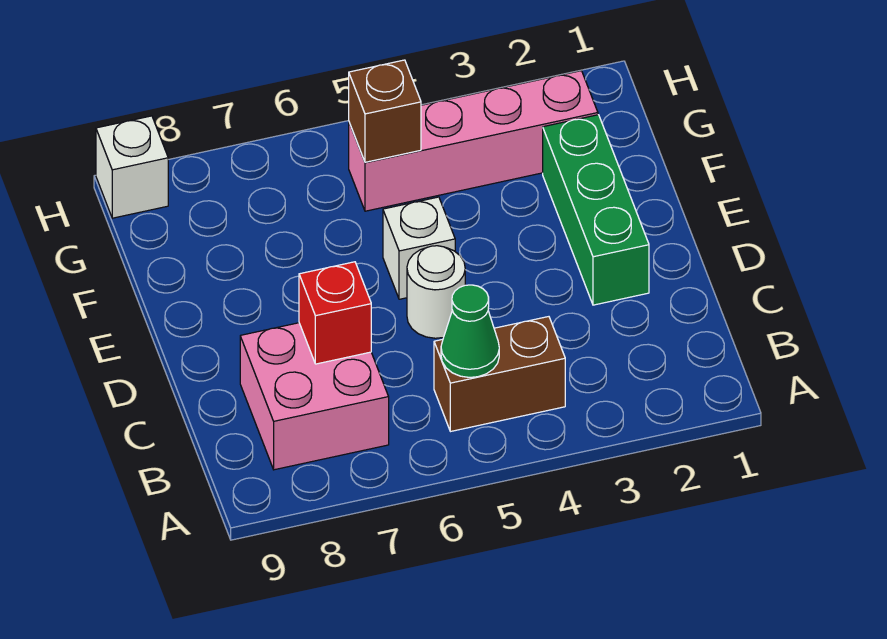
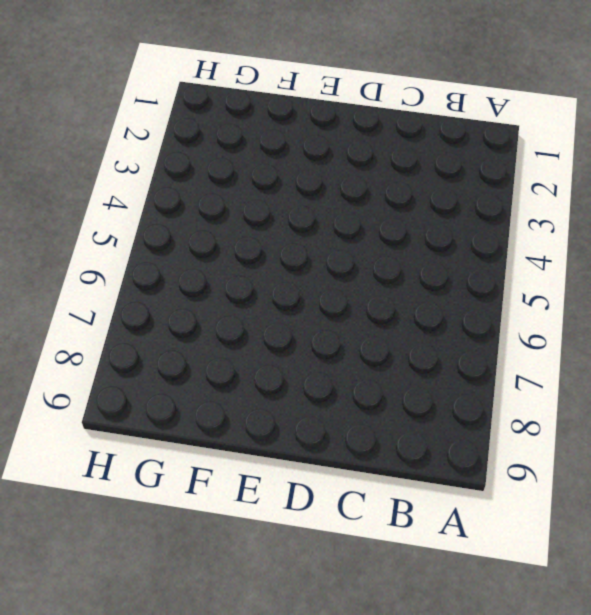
none -> brown 1x2 brick [434,317,565,432]
none -> pink 2x2 brick [240,323,389,470]

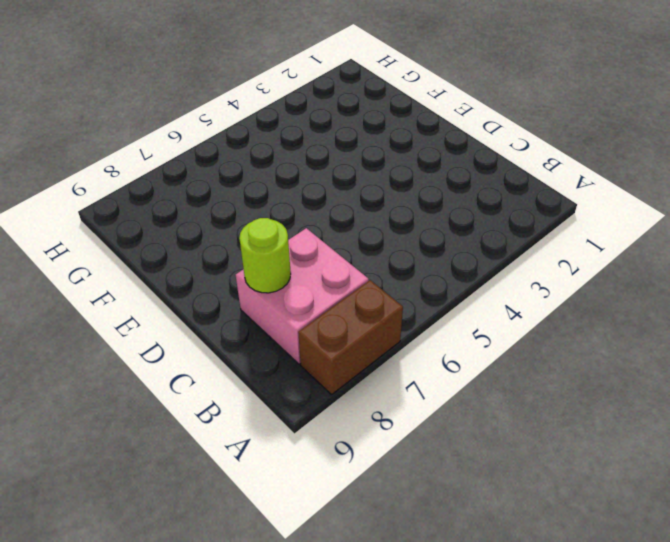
brown 1x2 brick [298,280,403,394] -> brown 1x2 brick moved to [434,317,565,432]
lime 1x1 round brick [239,218,291,293] -> none
none -> green 1x3 brick [543,115,649,305]
none -> white 1x1 round brick [407,246,465,338]

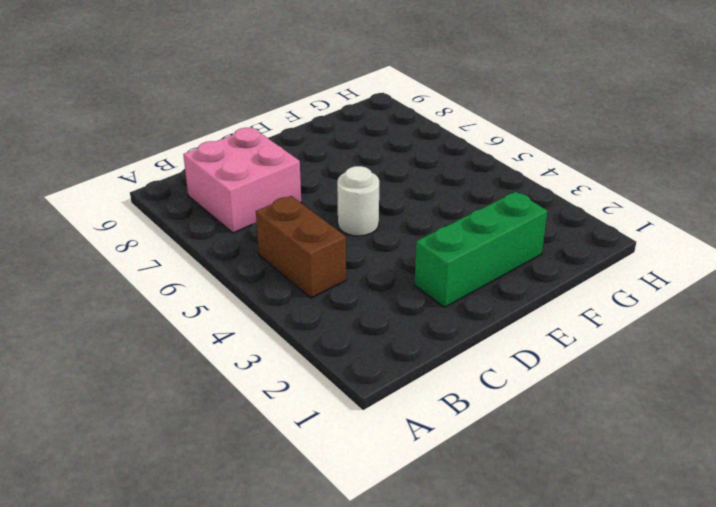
none -> white 1x1 brick [383,197,455,299]
none -> pink 1x4 brick [349,71,598,211]

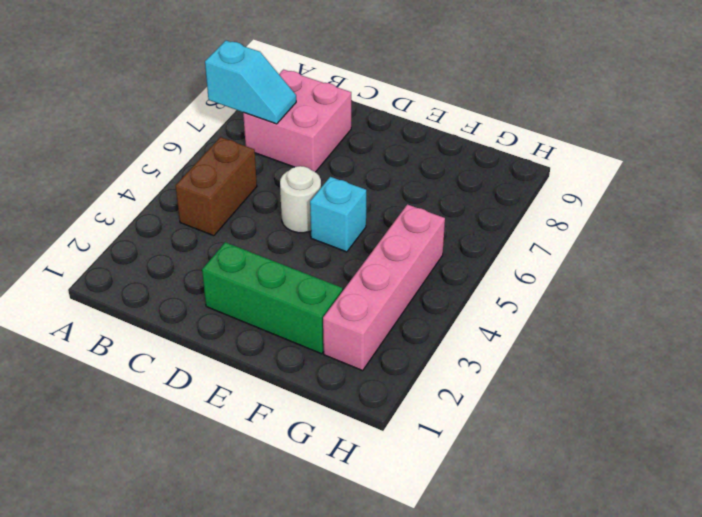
cyan 1x2 slope [205,41,296,124] -> none
cyan 1x1 brick [310,177,366,252] -> white 1x1 brick [383,197,455,299]
none -> white 1x1 brick [96,116,168,218]
none -> green 1x1 cone [441,285,499,377]

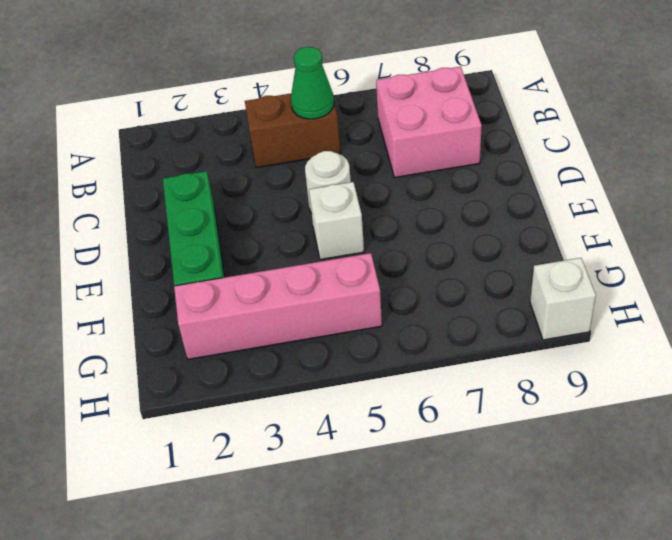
none -> red 1x1 brick [299,262,371,364]
none -> brown 1x1 brick [349,60,421,162]

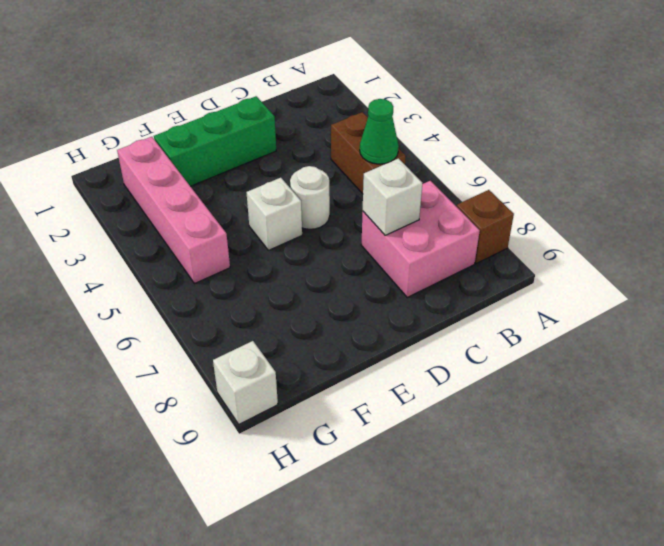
brown 1x1 brick [457,190,514,264] -> brown 1x1 brick moved to [349,60,421,162]
white 1x1 brick [363,158,422,235] -> red 1x1 brick [299,262,371,364]

